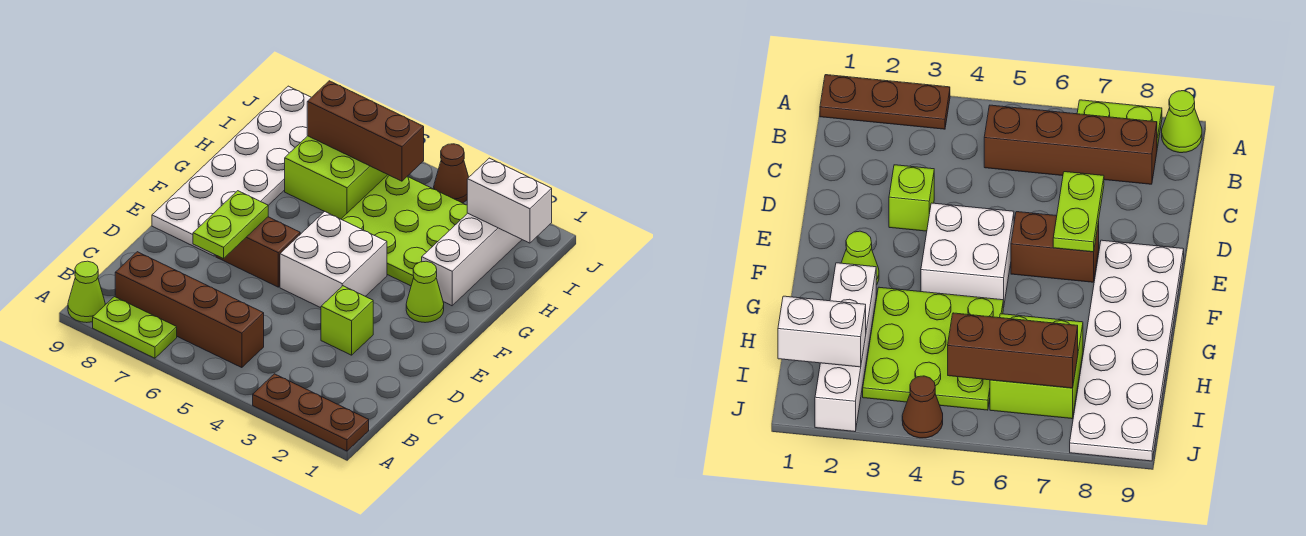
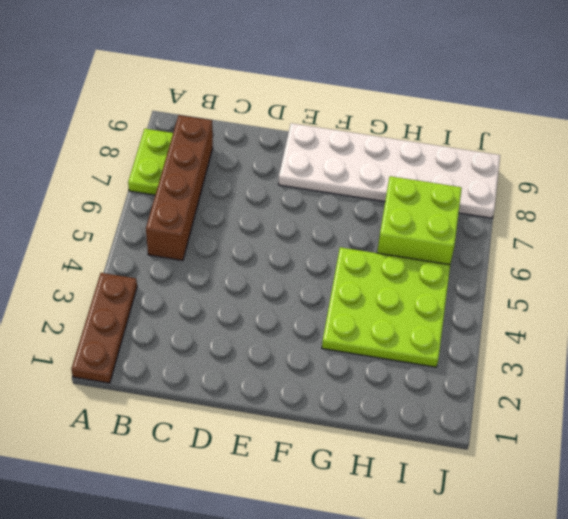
none -> lime 1x1 cone [68,261,105,323]
none -> lime 1x1 brick [321,286,373,355]
none -> white 2x2 brick [280,211,387,308]

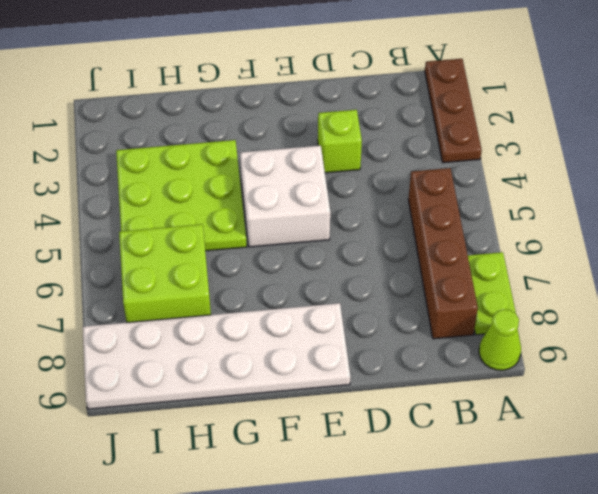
none -> brown 1x2 brick [216,217,300,287]
none -> lime 1x1 cone [406,261,444,323]
none -> white 1x4 brick [422,213,522,306]

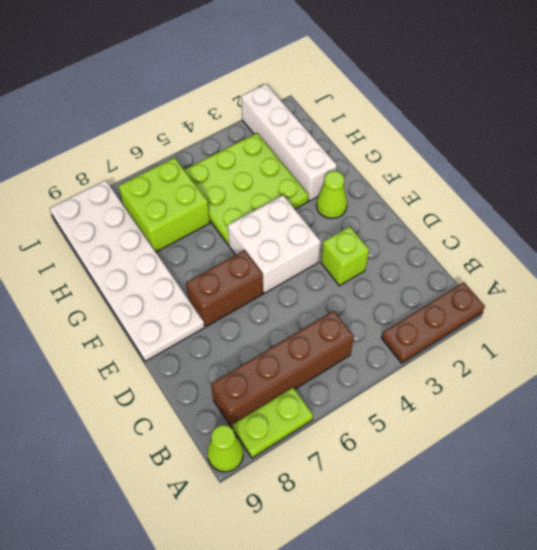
none -> brown 1x1 cone [434,144,469,203]
none -> lime 1x2 plate [193,191,268,259]
none -> white 1x2 brick [467,158,552,243]

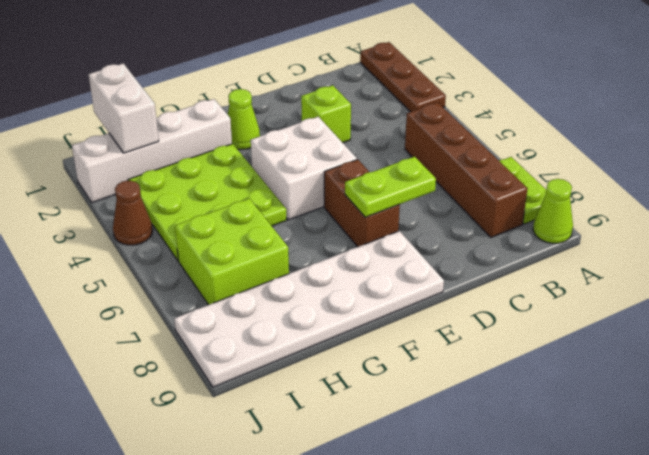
none -> brown 1x3 brick [307,81,424,181]

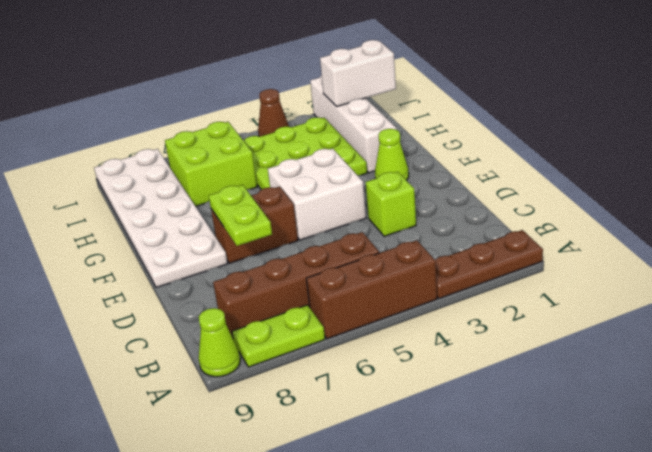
brown 1x3 brick [306,240,437,339] -> brown 1x3 brick moved to [307,81,424,181]

